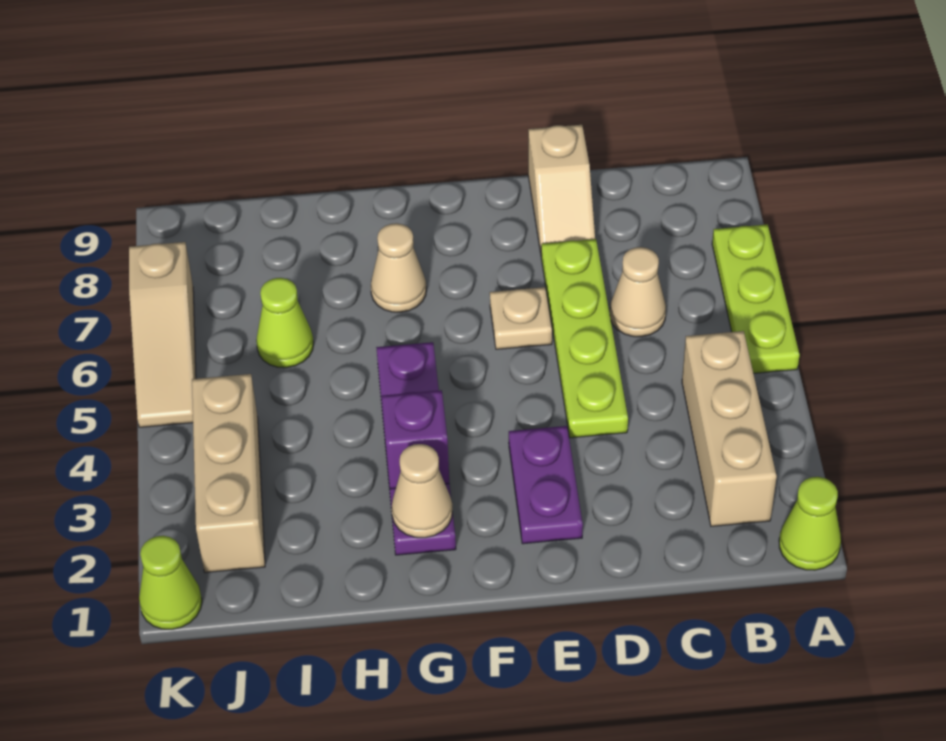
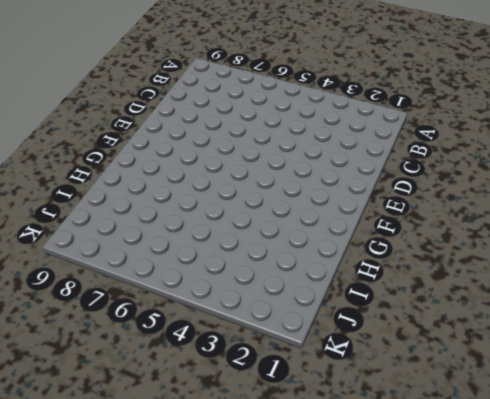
none -> lime 1x1 cone [779,477,841,570]
none -> lime 1x3 plate [712,224,800,373]
none -> tan 1x3 brick [682,331,777,526]

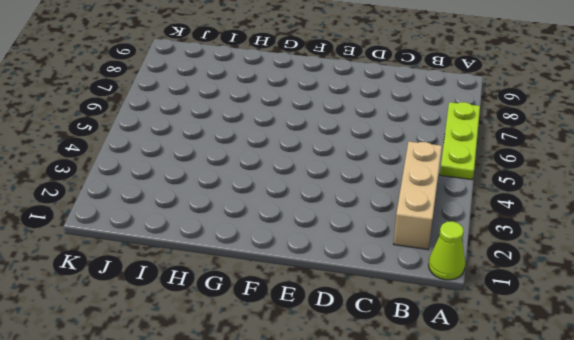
none -> tan 1x1 cone [610,247,666,337]
none -> lime 1x4 plate [541,239,628,438]
none -> tan 1x2 slope [528,125,595,253]

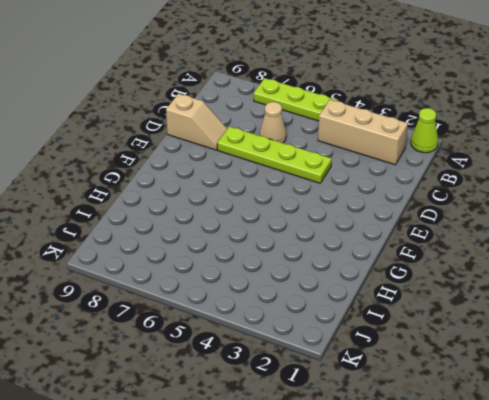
none -> purple 1x2 plate [509,426,583,544]
none -> tan 1x1 plate [490,287,552,349]
none -> purple 1x4 plate [376,342,456,555]

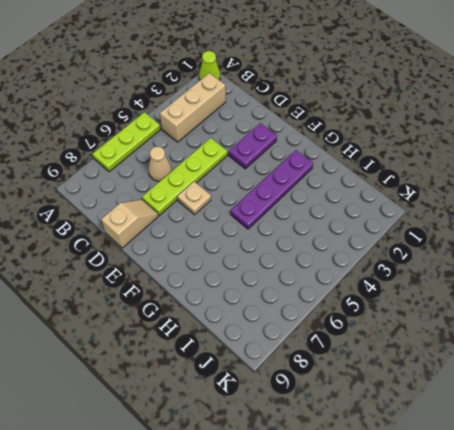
none -> tan 1x1 cone [371,223,426,312]
none -> lime 1x1 cone [256,278,314,368]
none -> tan 1x3 brick [192,374,265,573]

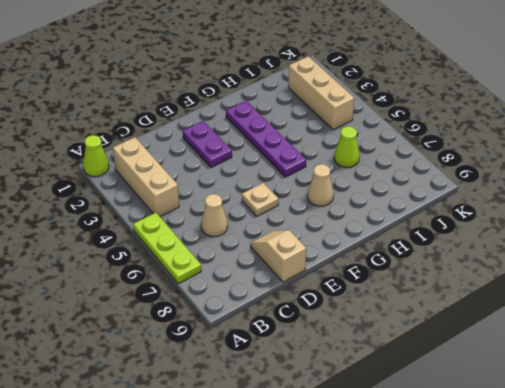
none -> lime 1x4 plate [541,239,628,438]
none -> lime 1x1 cone [139,536,202,629]
none -> tan 1x3 slope [129,242,196,427]

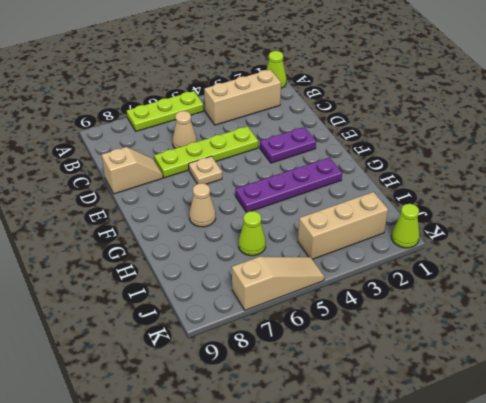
none -> tan 1x1 cone [392,444,452,538]
none -> purple 1x1 brick [382,390,449,489]

